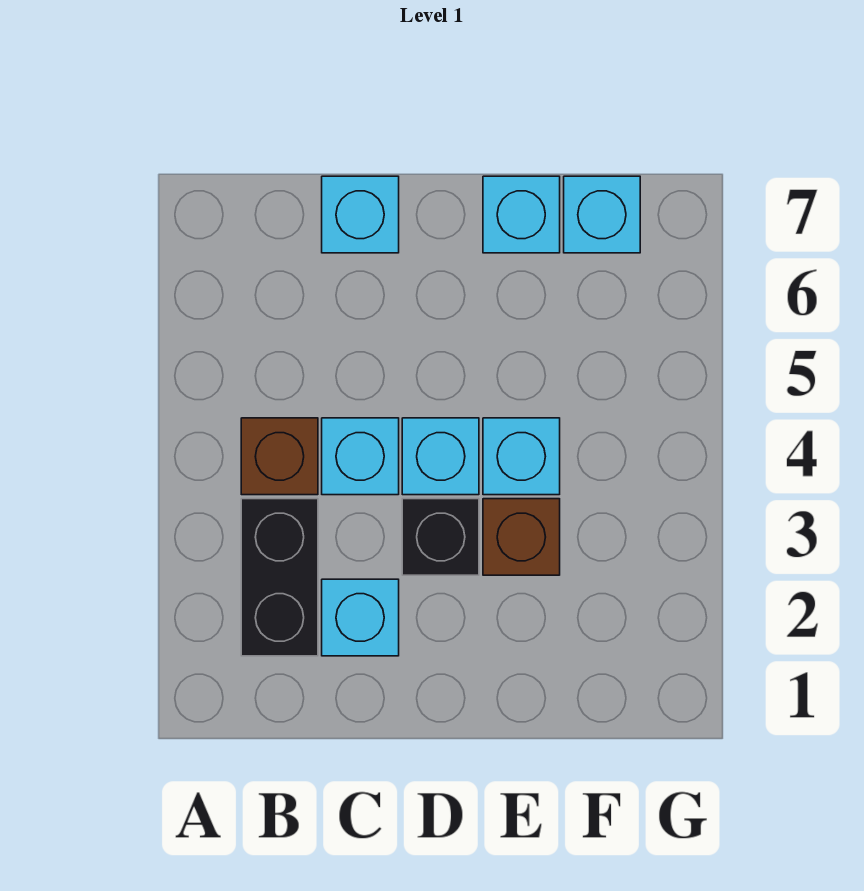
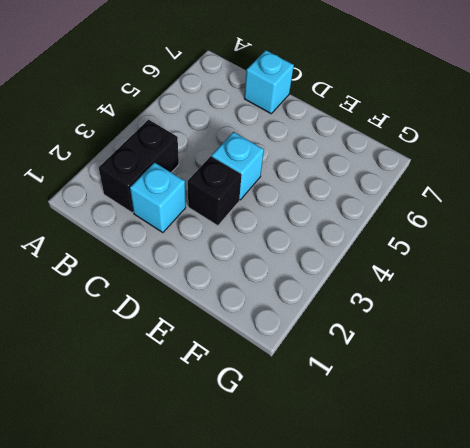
none -> brown 1x1 brick [241,418,318,495]
none -> cyan 1x1 brick [322,418,399,495]

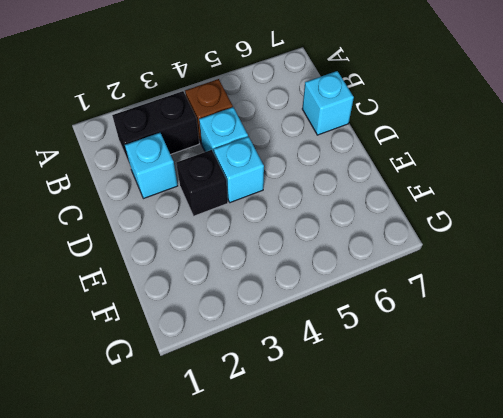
none -> brown 1x1 brick [483,499,560,575]
none -> cyan 1x1 brick [483,418,560,495]

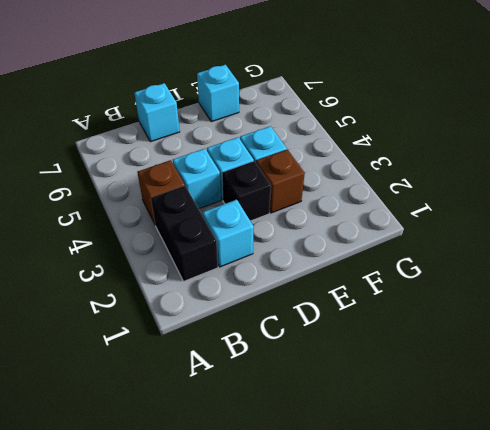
none -> cyan 1x1 brick [564,176,640,253]

